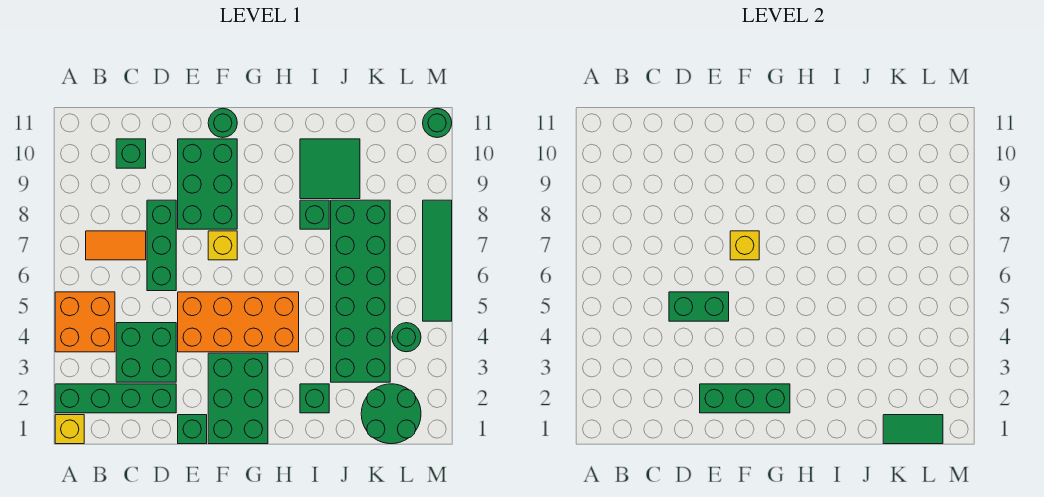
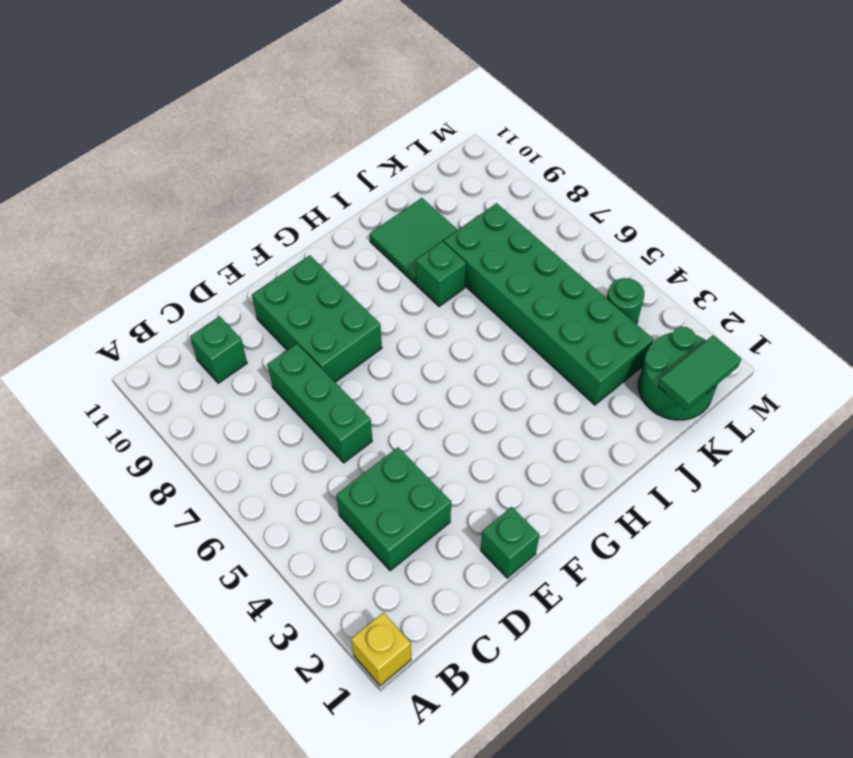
none -> green 1x4 brick [55,384,176,413]
none -> orange 2x2 brick [55,292,115,352]
none -> orange 1x2 tile [86,231,146,260]

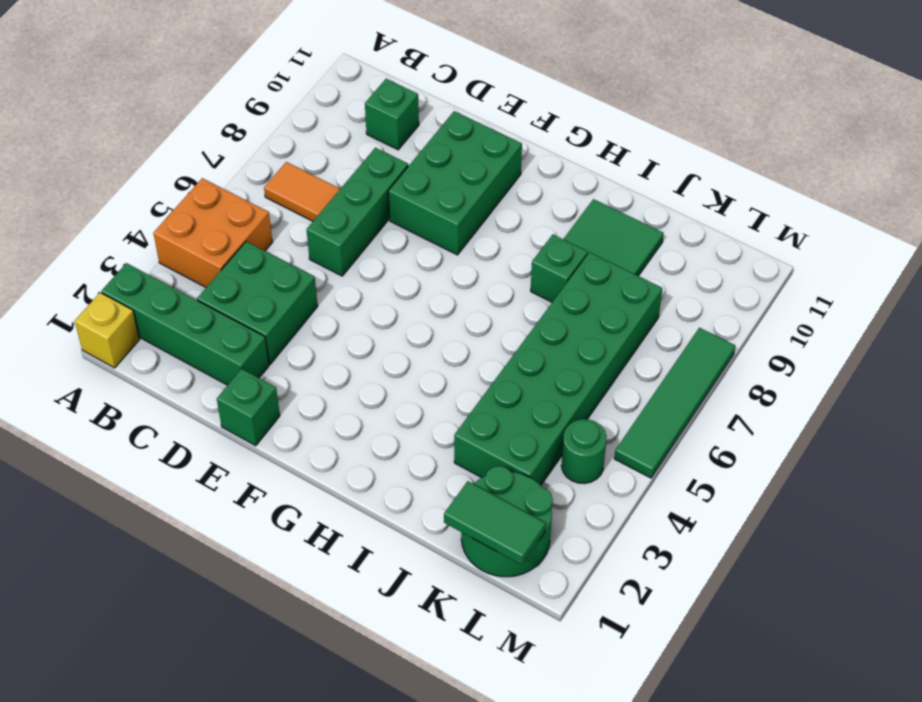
none -> orange 2x4 brick [178,292,299,352]
none -> green 2x3 brick [208,353,268,444]
none -> yellow 1x1 brick [208,231,237,260]

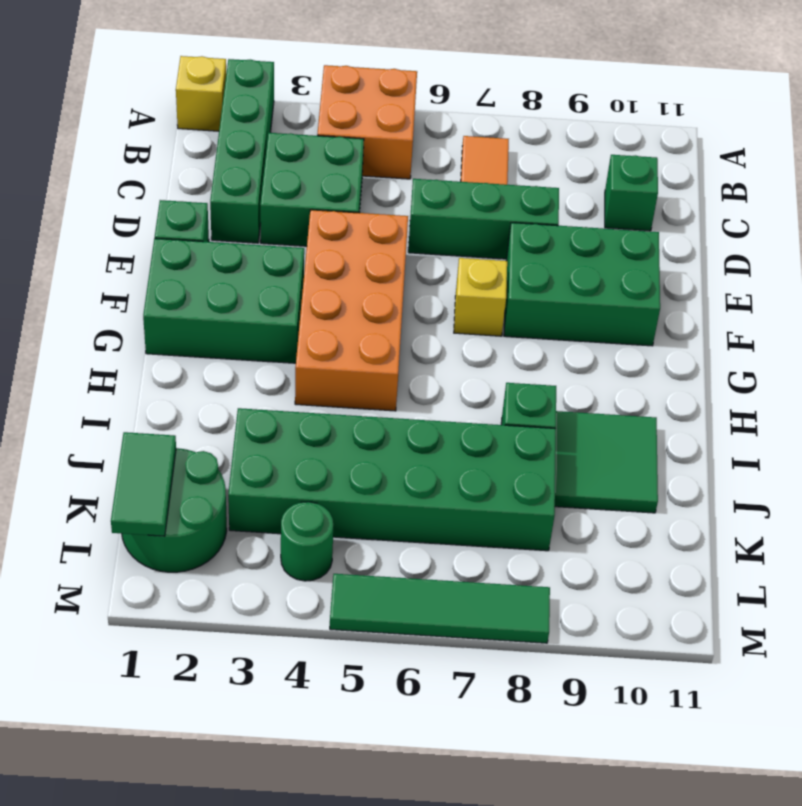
none -> green 1x1 round brick [208,108,237,138]
none -> green 1x1 brick [300,384,329,413]
none -> green 1x1 round brick [423,108,452,138]

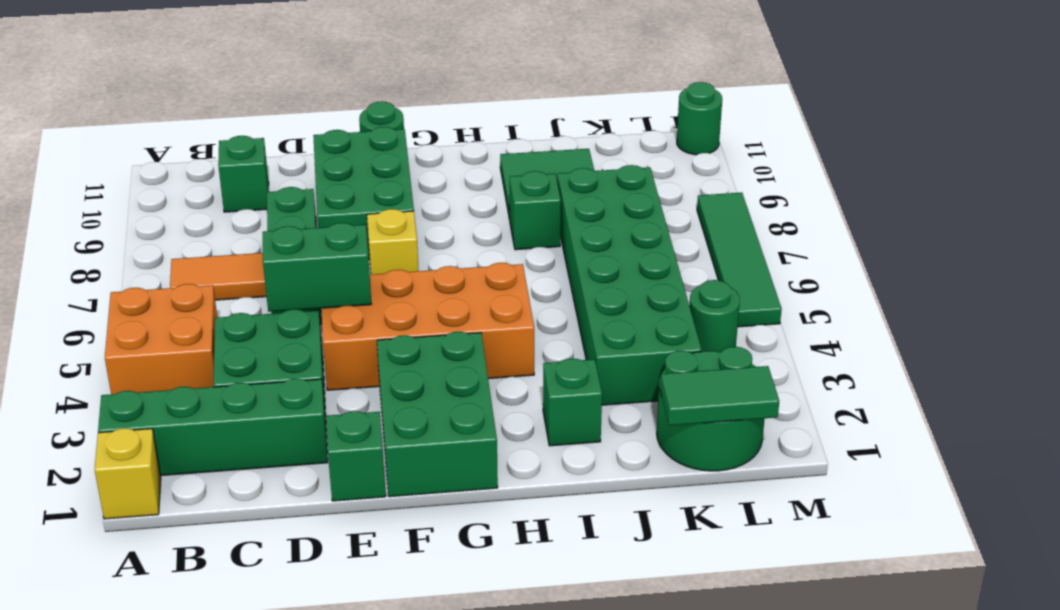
none -> green 1x3 brick [700,384,790,413]
none -> yellow 1x1 brick [730,231,759,260]

